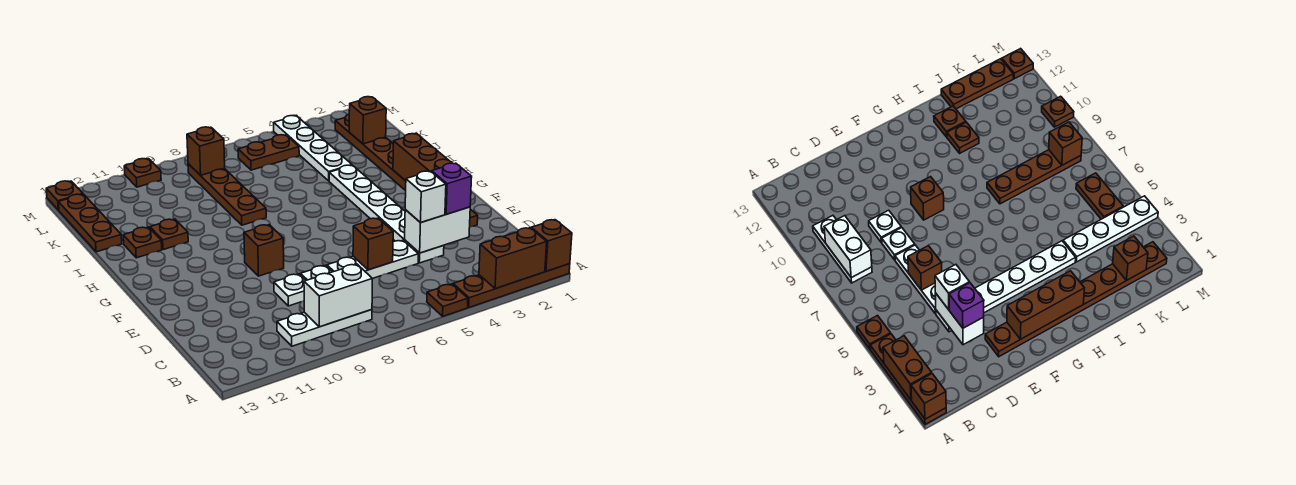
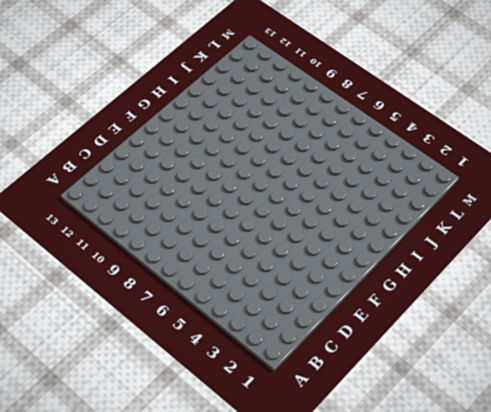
none -> brown 1x4 plate [453,264,570,307]
none -> brown 1x1 plate [427,284,468,316]
none -> white 1x3 plate [277,310,372,346]

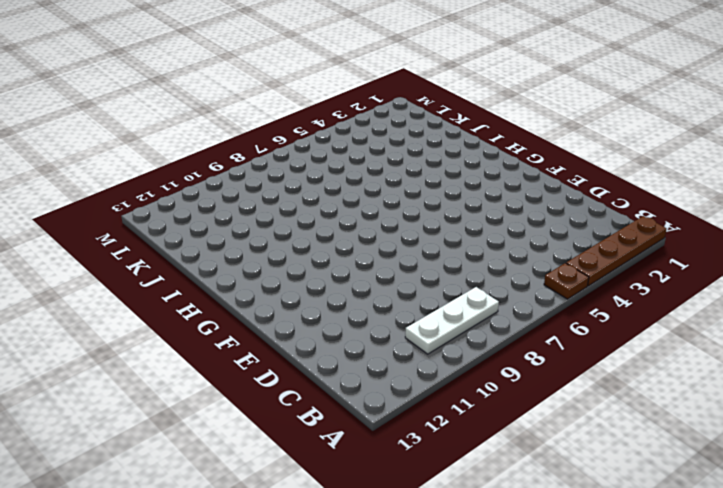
none -> white 1x6 plate [329,165,444,263]
none -> white 1x3 plate [327,240,418,278]
none -> white 1x1 plate [301,265,332,280]

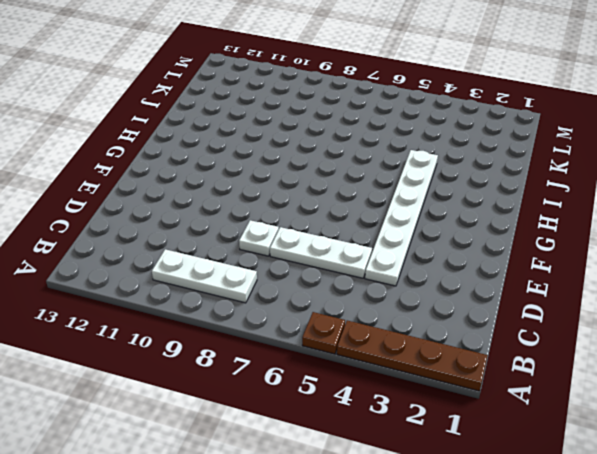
none -> white 1x1 plate [274,274,306,306]
none -> brown 1x8 plate [335,114,478,227]
none -> brown 1x1 brick [244,225,284,276]

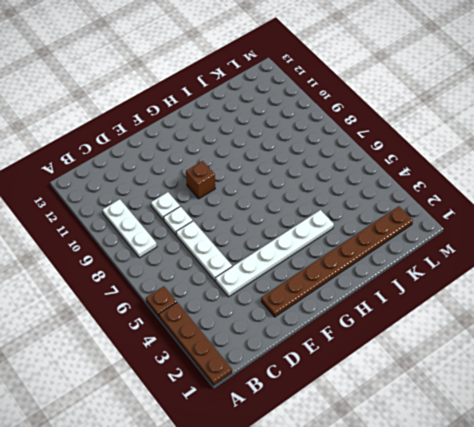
none -> brown 1x4 plate [188,164,266,225]
none -> brown 1x1 plate [150,219,188,250]
none -> brown 1x1 plate [123,227,162,258]

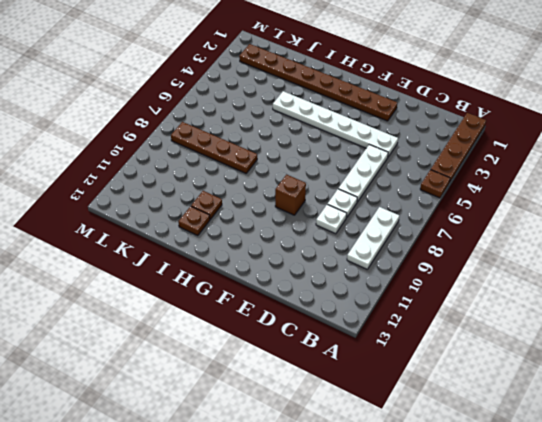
none -> white 1x4 plate [274,116,352,181]
none -> brown 1x3 plate [58,194,122,252]
none -> brown 1x2 plate [238,135,299,170]

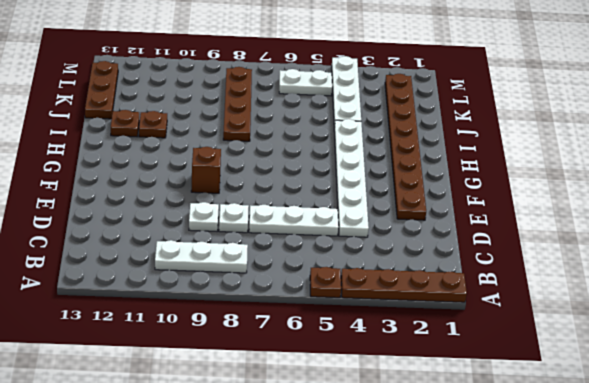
white 1x2 plate [279,69,332,96] -> brown 1x2 plate [238,135,299,170]
none -> brown 1x1 plate [124,159,161,187]
none -> brown 1x1 plate [46,181,83,210]
none -> brown 1x1 brick [531,220,572,271]

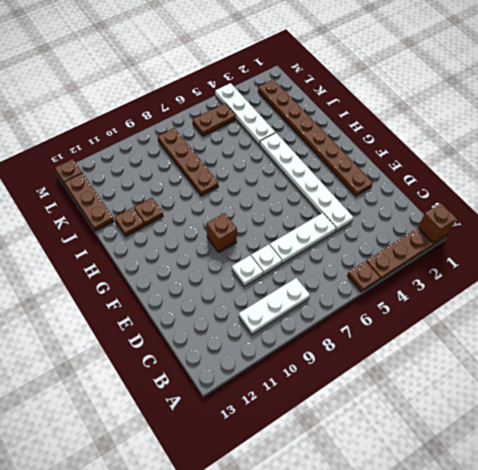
none -> brown 1x1 plate [124,159,161,187]
none -> brown 1x2 brick [479,228,547,289]
none -> white 1x2 brick [304,264,373,327]

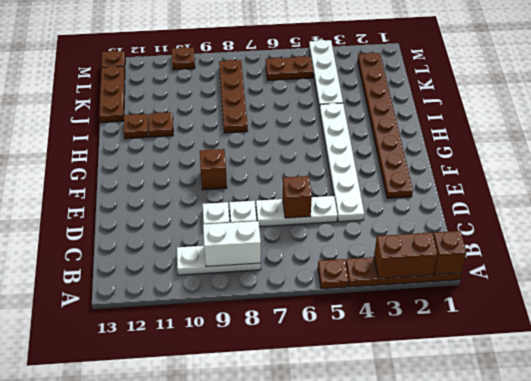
none -> white 1x2 brick [405,207,470,253]
none -> brown 1x3 brick [393,134,452,181]
none -> brown 1x1 brick [349,97,386,144]

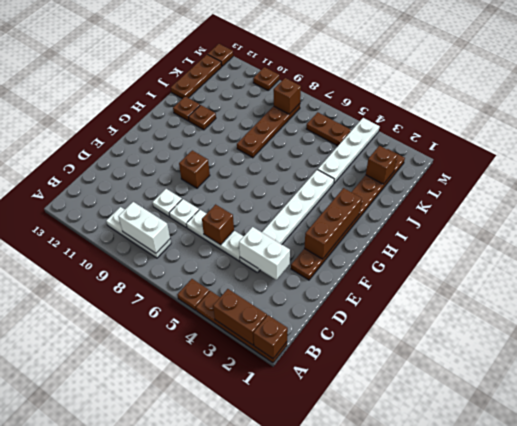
none -> purple 1x1 brick [432,163,472,214]
none -> white 1x1 brick [405,171,446,223]

